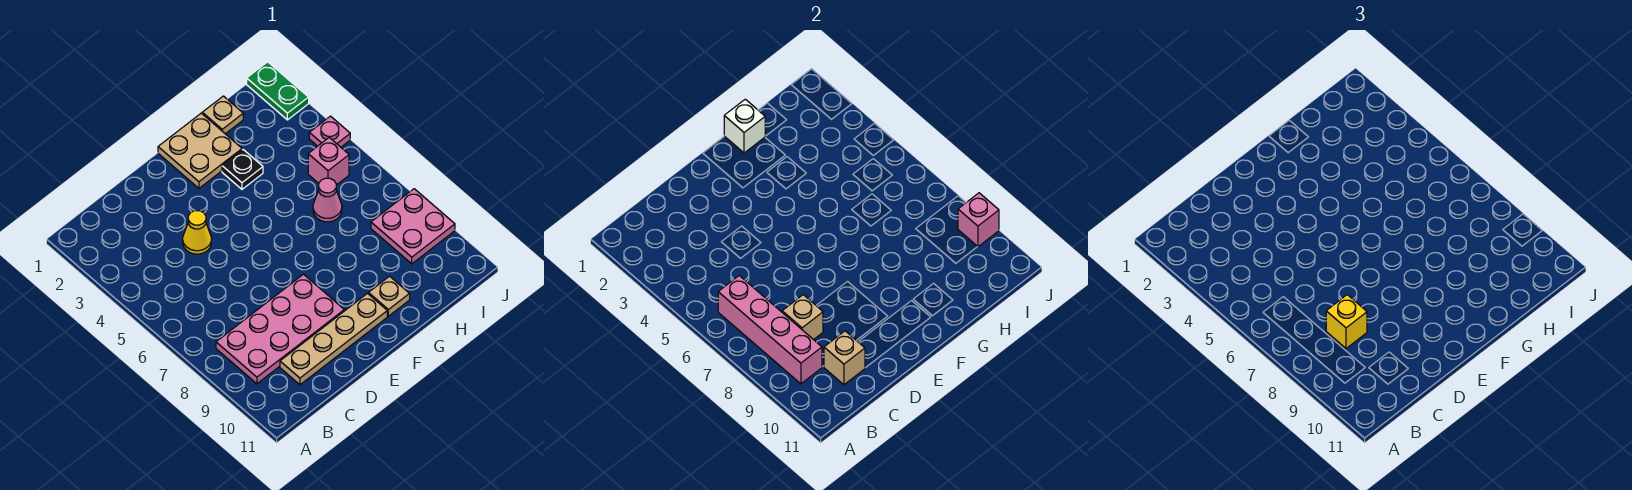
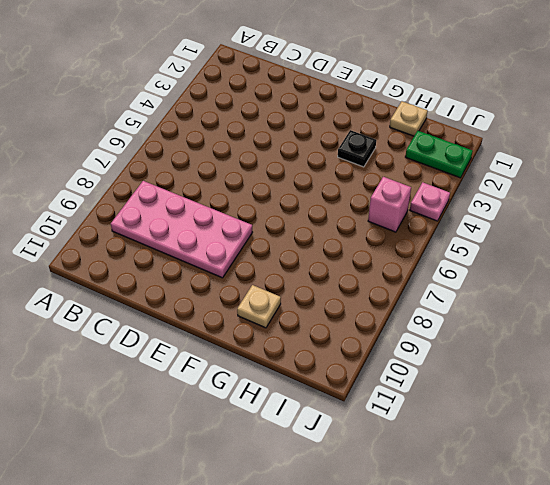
green 1x2 plate [405,131,473,178] -> green 1x2 plate turned to [247,62,309,120]
none -> tan 1x4 plate [280,294,387,385]
none -> yellow 1x1 cone [183,211,211,254]
none -> tan 2x2 plate [158,113,242,188]

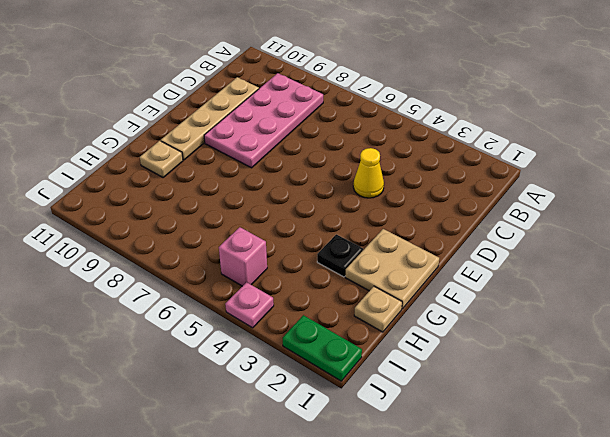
none -> pink 1x1 cone [313,178,342,222]
none -> pink 2x2 plate [371,189,455,264]
none -> pink 1x4 brick [718,276,822,384]

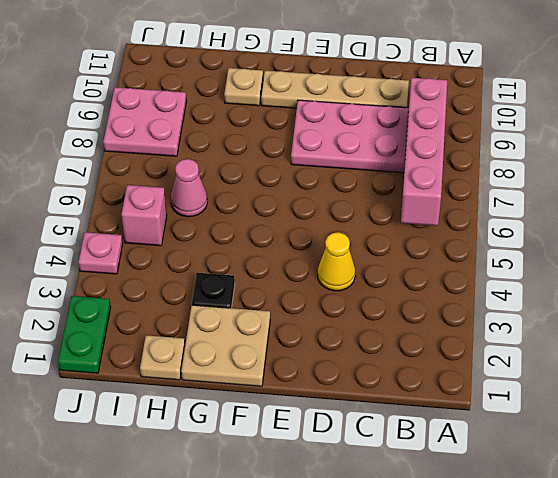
none -> tan 1x1 brick [782,295,823,340]
none -> tan 1x1 brick [824,331,865,385]
none -> white 1x1 brick [724,99,765,153]

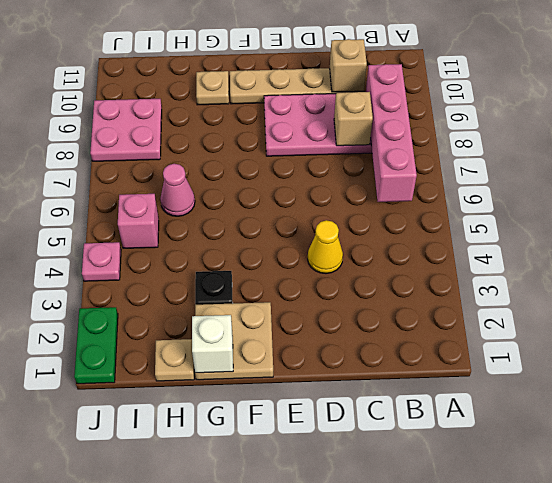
none -> pink 1x1 brick [958,193,999,247]
none -> yellow 1x1 brick [1326,295,1367,348]

